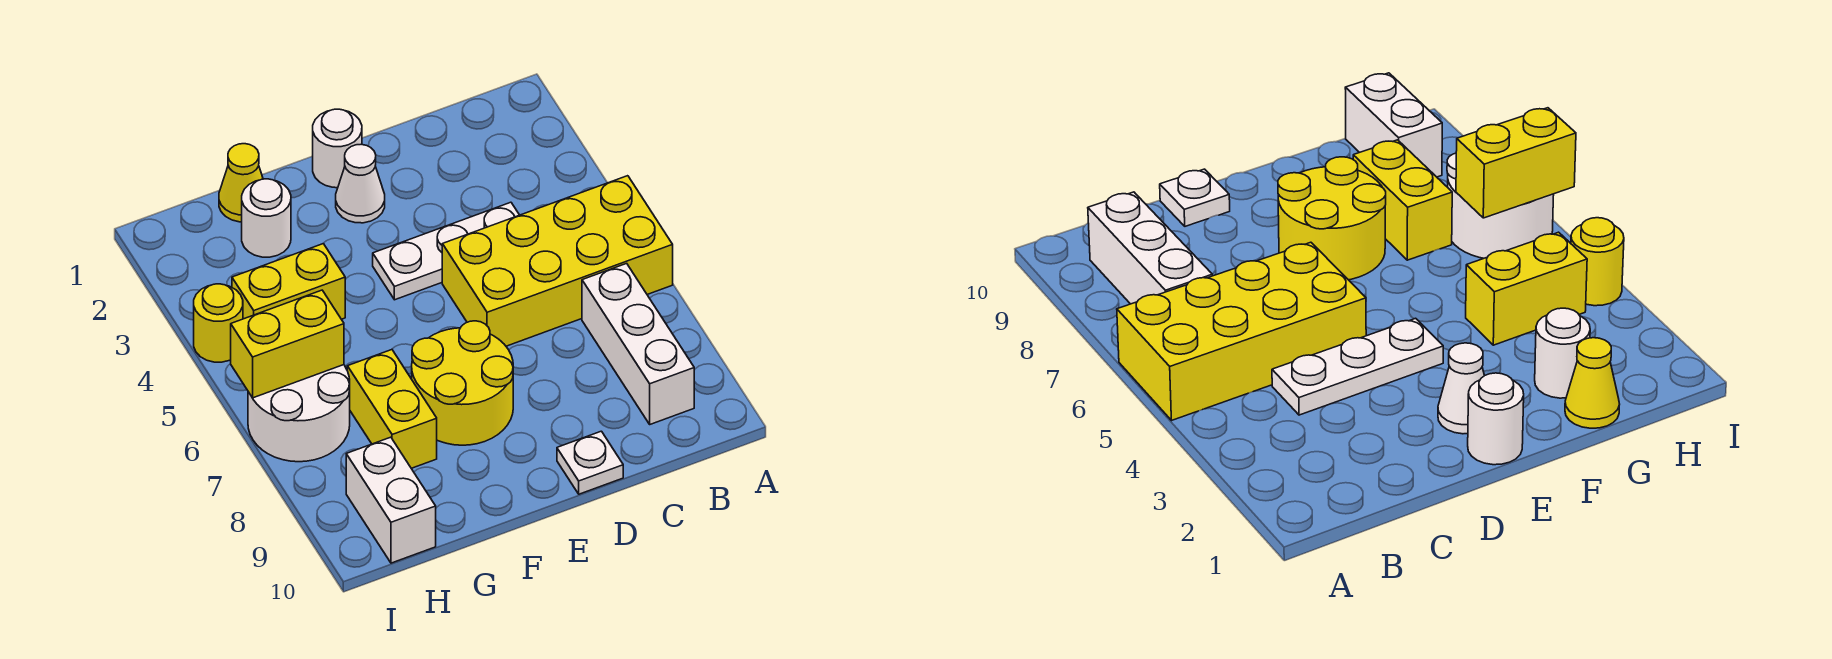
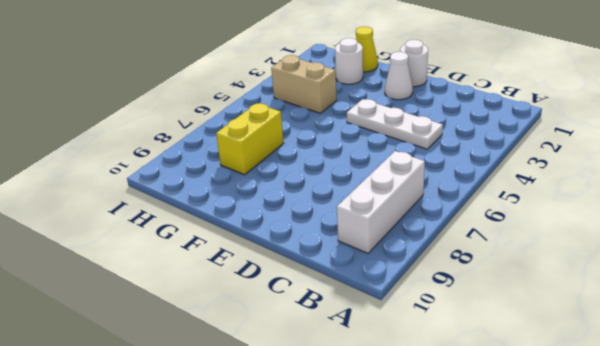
tan 1x2 brick [271,55,337,113] -> yellow 1x2 brick [232,244,345,319]
none -> yellow 2x4 brick [442,176,673,346]
none -> white 1x1 plate [557,431,623,494]
none -> yellow 2x2 round brick [412,321,513,445]

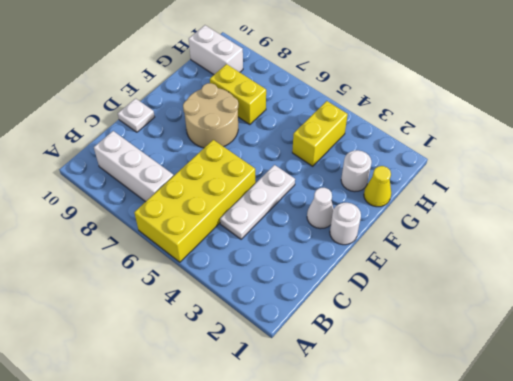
tan 2x2 round brick [183,83,238,148] -> yellow 2x2 round brick [412,321,513,445]
none -> white 2x2 round brick [248,365,350,462]
none -> yellow 1x1 round brick [194,284,243,362]
none -> yellow 1x2 brick [231,290,344,398]

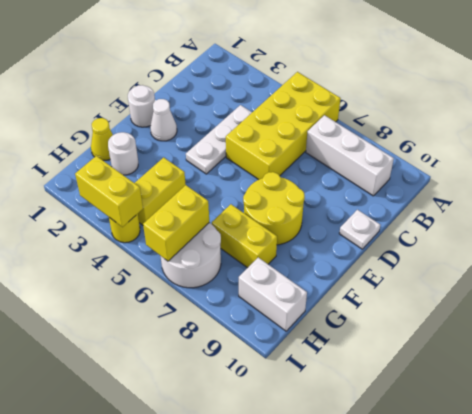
yellow 1x2 brick [75,156,143,227] -> none

